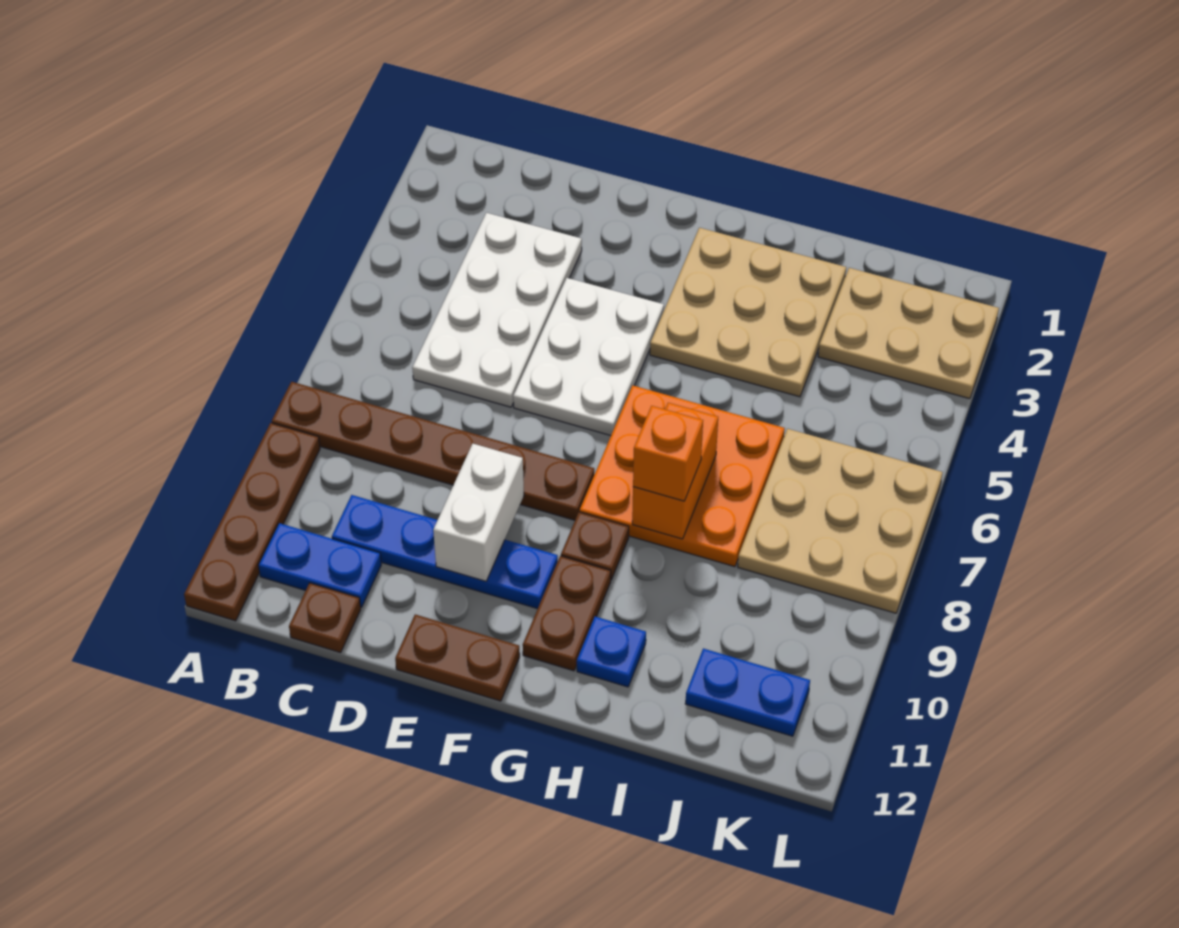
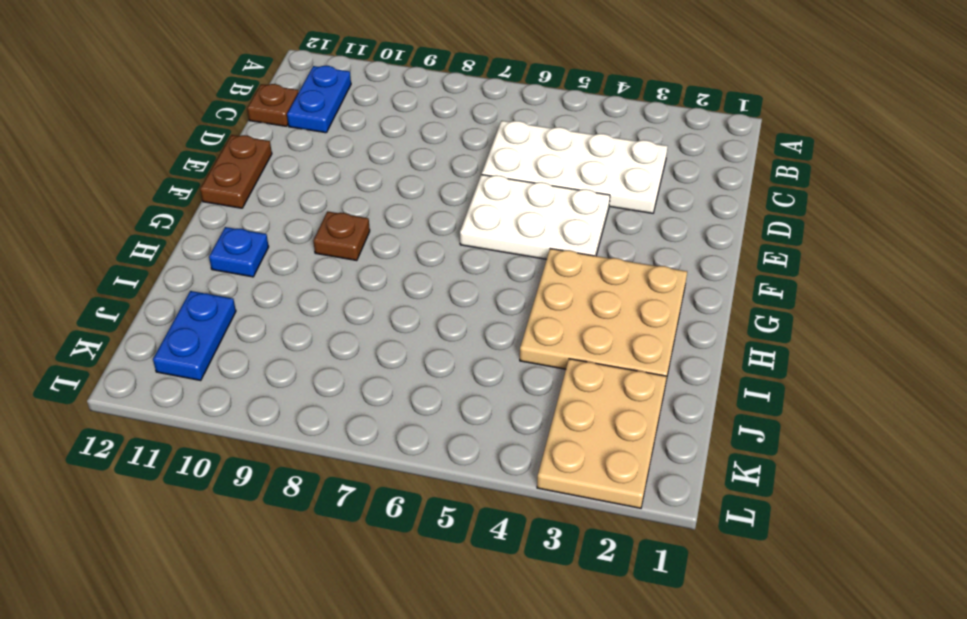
none -> brown 1x6 plate [272,382,594,520]
none -> brown 1x4 plate [184,423,320,621]
none -> blue 1x4 plate [332,495,558,609]

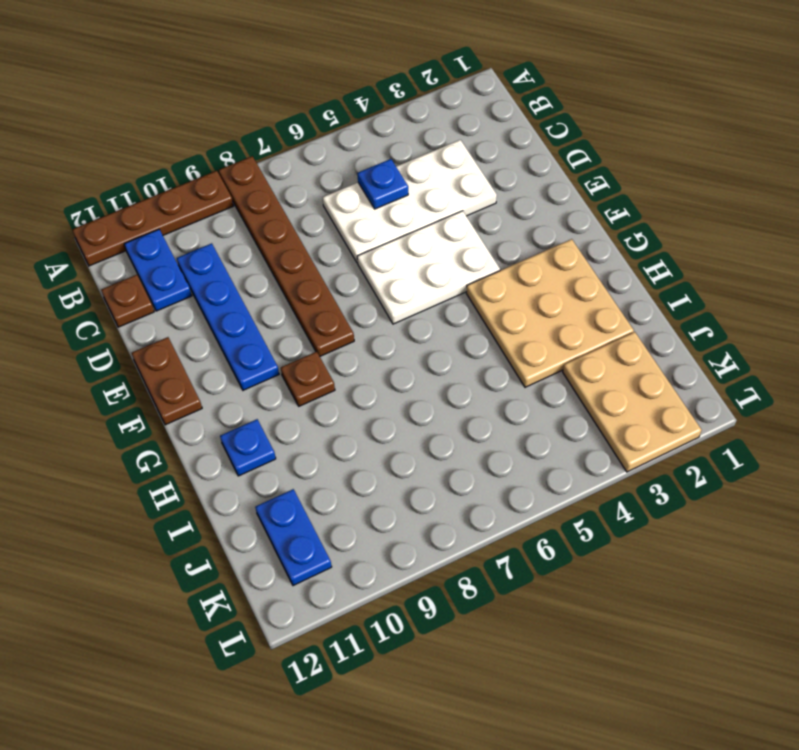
blue 1x1 plate [357,159,408,209] -> none
none -> orange 3x3 plate [580,385,785,567]
none -> brown 1x2 plate [523,556,611,671]
none -> tan 3x3 plate [738,429,943,613]

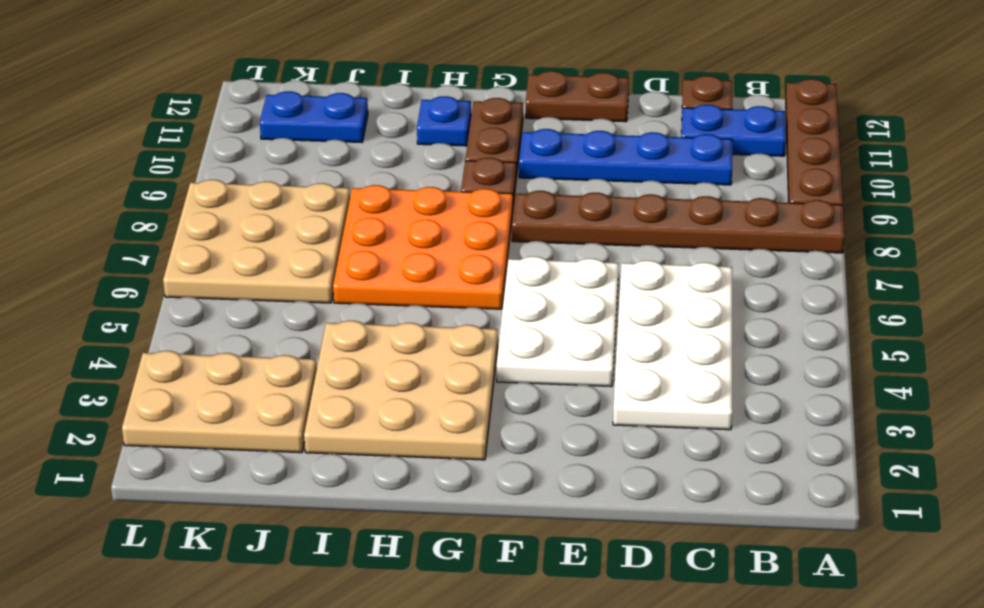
none -> white 1x2 brick [433,444,524,581]
none -> orange 1x2 brick [632,403,718,539]
none -> orange 1x1 brick [633,406,703,501]

